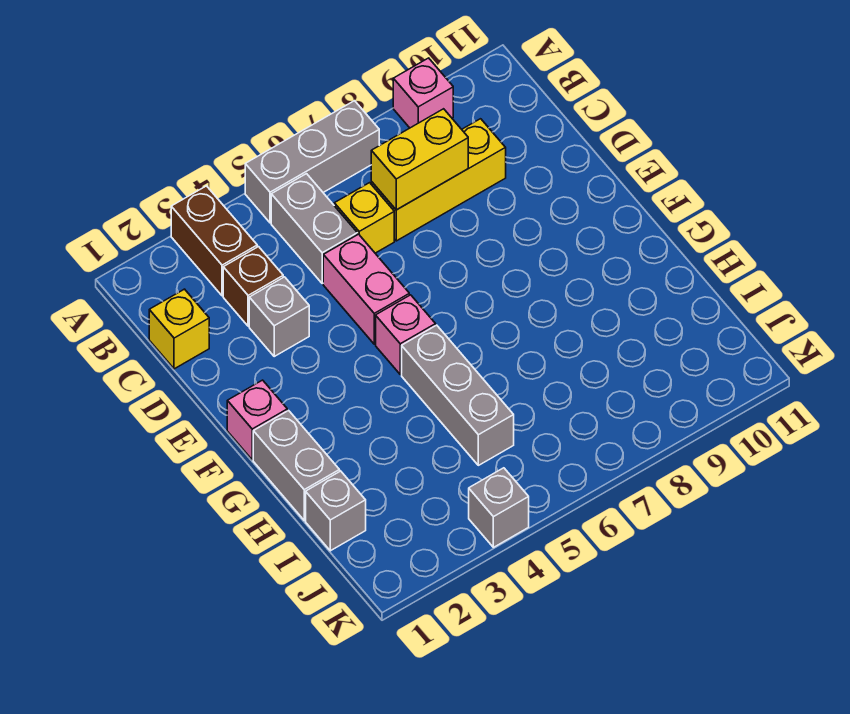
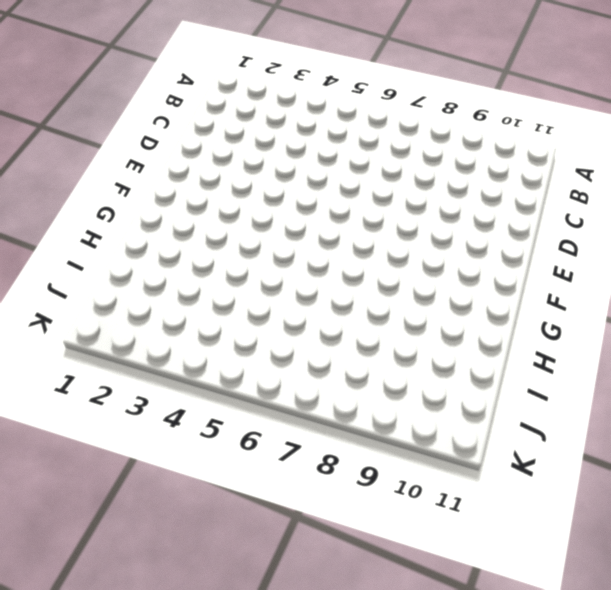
none -> brown 1x2 brick [171,186,257,296]
none -> grey 1x3 brick [245,101,379,223]
none -> pink 1x1 brick [393,58,453,128]

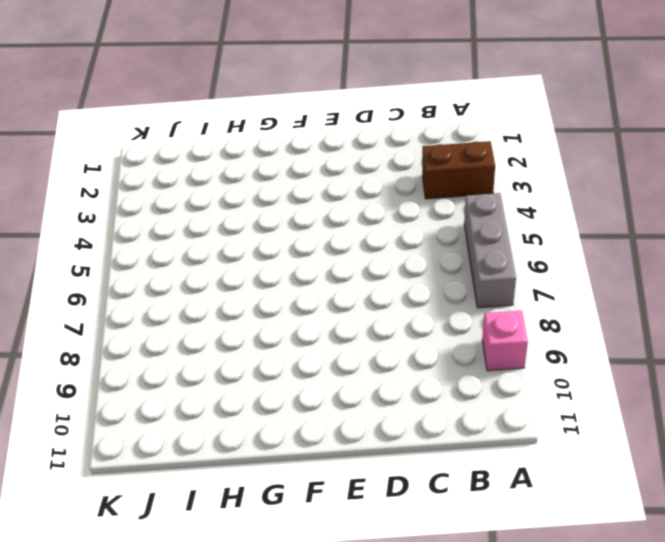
none -> grey 1x2 brick [271,174,357,283]
none -> yellow 1x1 brick [149,289,209,369]
none -> brown 1x1 brick [223,247,283,326]

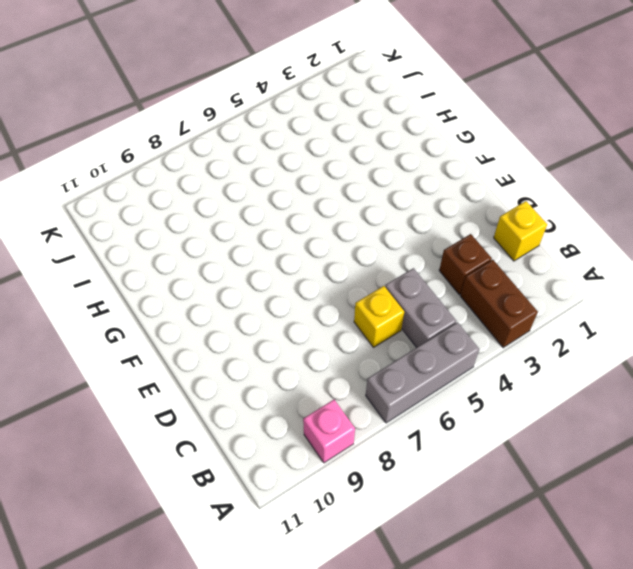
none -> yellow 1x3 brick [371,119,506,241]
none -> grey 1x1 brick [249,277,309,356]
none -> pink 1x2 brick [323,234,409,344]

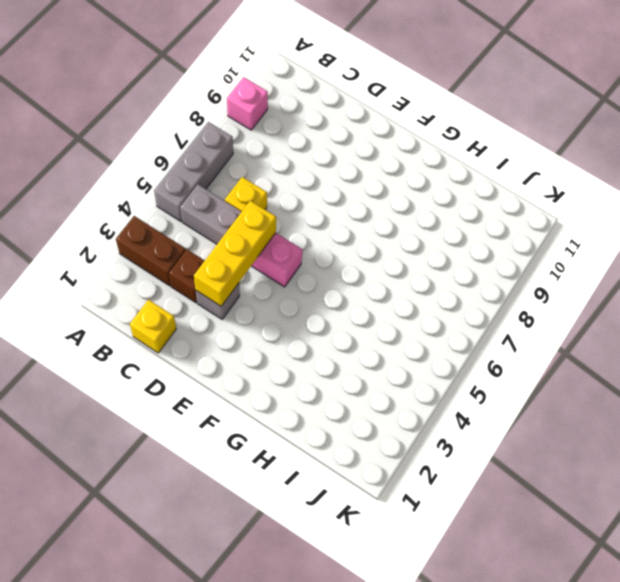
yellow 1x3 brick [194,201,276,306] -> yellow 1x3 brick moved to [371,119,506,241]
none -> pink 1x1 brick [227,380,287,460]
none -> pink 1x1 brick [376,295,436,374]
none -> grey 1x2 brick [253,411,340,520]

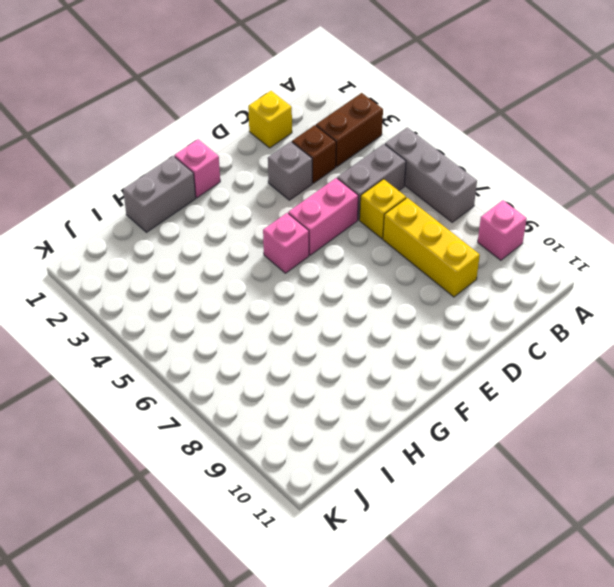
none -> grey 1x3 brick [402,325,514,465]
none -> grey 1x1 brick [306,471,366,551]
none -> grey 1x1 brick [469,468,529,547]

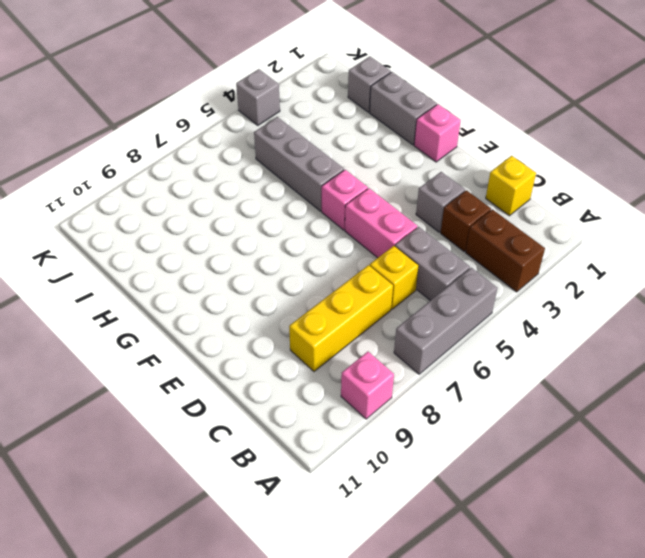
none -> yellow 1x2 brick [371,109,468,210]

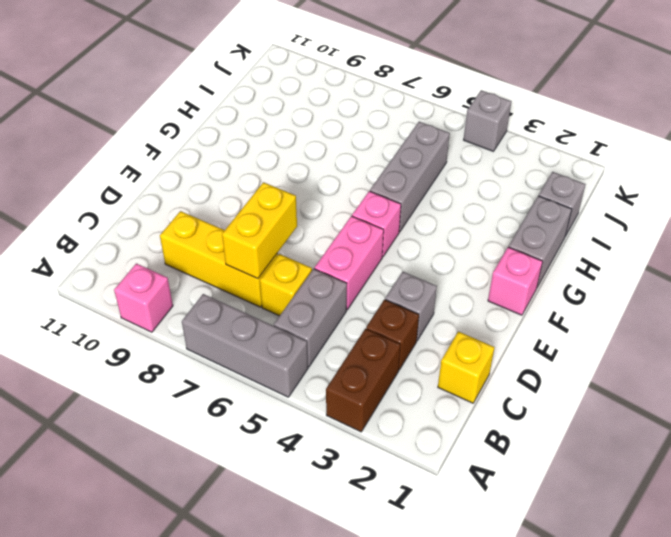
yellow 1x2 brick [222,182,297,279] -> yellow 1x2 brick turned to [371,109,468,210]

